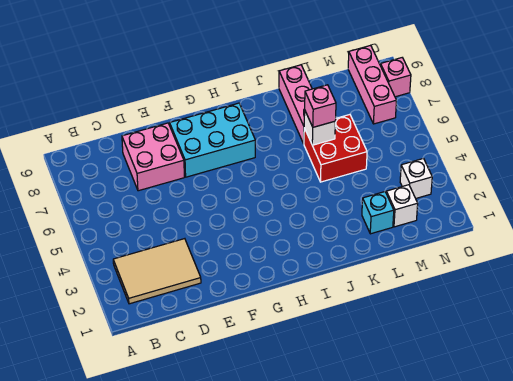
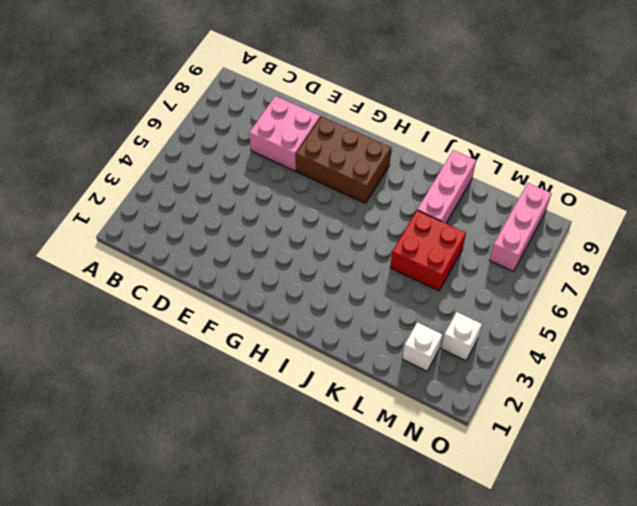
brown 2x3 brick [296,116,391,203] -> cyan 2x3 brick [170,103,255,177]
none -> tan 2x3 tile [113,239,201,304]
none -> cyan 1x1 brick [362,192,394,234]
none -> pink 1x1 brick [380,58,411,97]

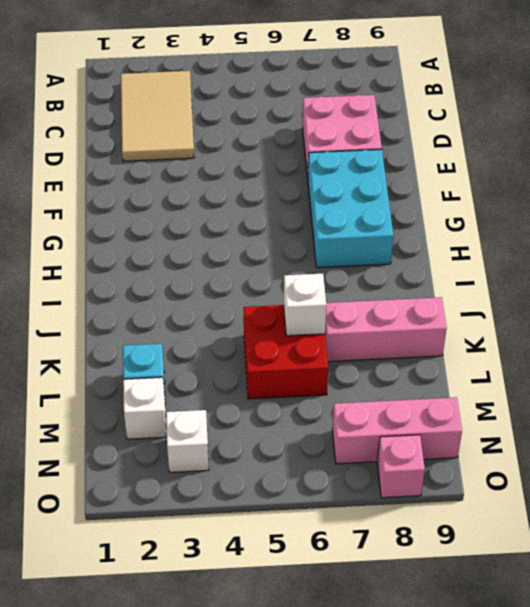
none -> pink 1x1 brick [305,85,336,127]

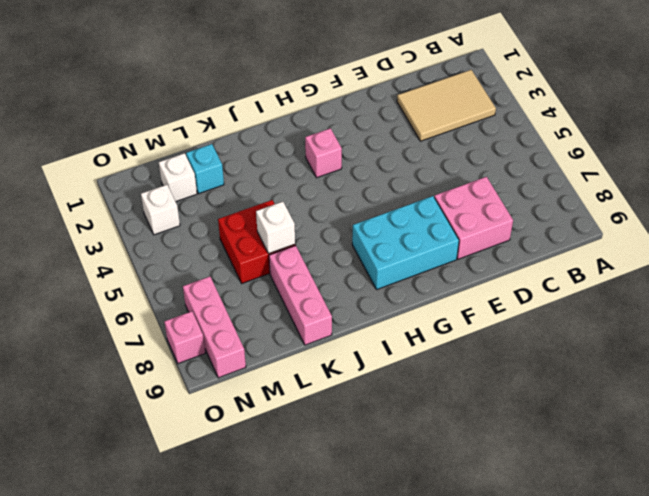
pink 1x1 brick [305,128,342,178] -> pink 1x1 brick moved to [305,85,336,127]

